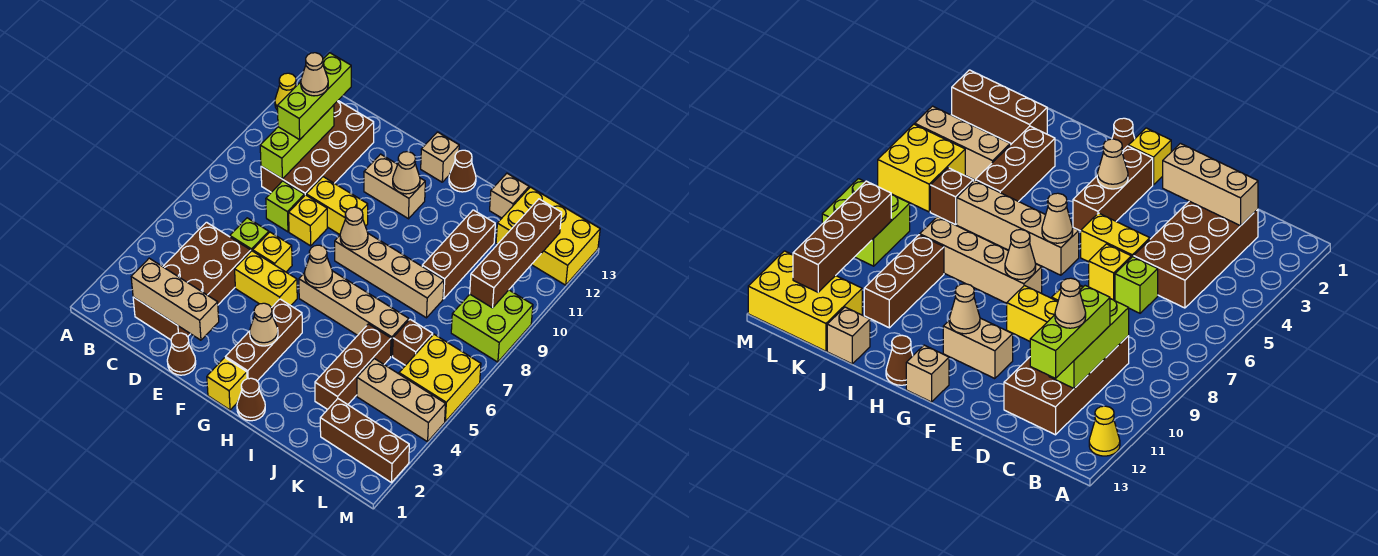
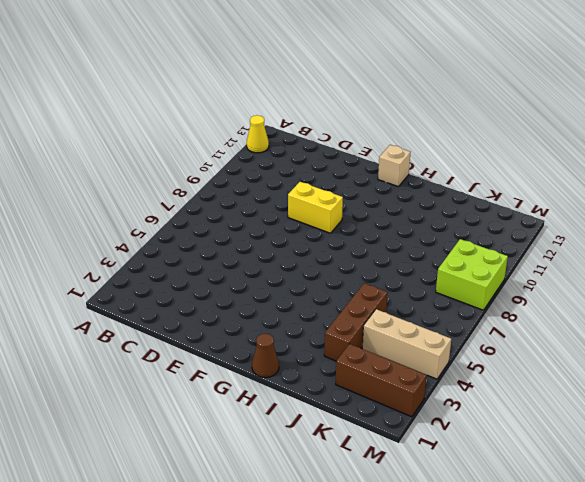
none -> brown 2x4 brick [133,222,251,340]
none -> brown 2x4 brick [261,101,374,196]
none -> lime 1x1 brick [230,218,269,251]
none -> lime 1x1 brick [266,181,304,232]

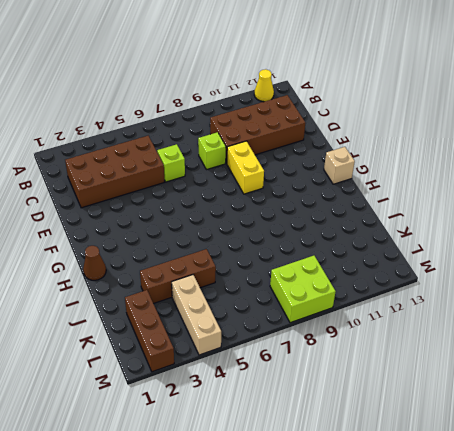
none -> brown 1x1 cone [167,333,196,375]
none -> yellow 1x2 brick [235,251,297,308]
none -> yellow 1x1 brick [253,232,292,272]
none -> yellow 1x1 brick [289,195,327,246]

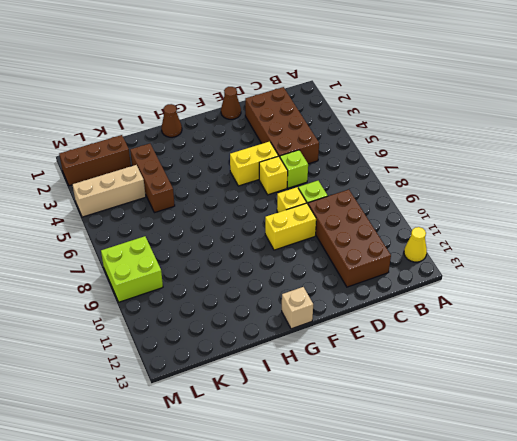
none -> tan 1x2 brick [364,154,425,219]
none -> yellow 1x1 brick [207,358,247,410]
none -> brown 1x3 brick [226,299,302,381]
none -> tan 1x4 brick [299,271,409,356]

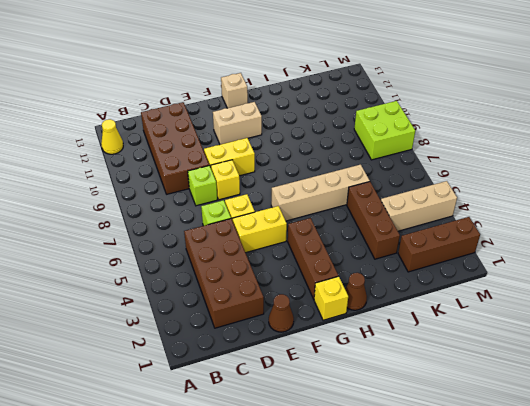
none -> tan 1x4 brick [335,234,444,318]
none -> brown 1x1 cone [449,150,476,192]
none -> brown 1x3 brick [422,210,495,299]
none -> tan 1x1 brick [490,173,529,218]

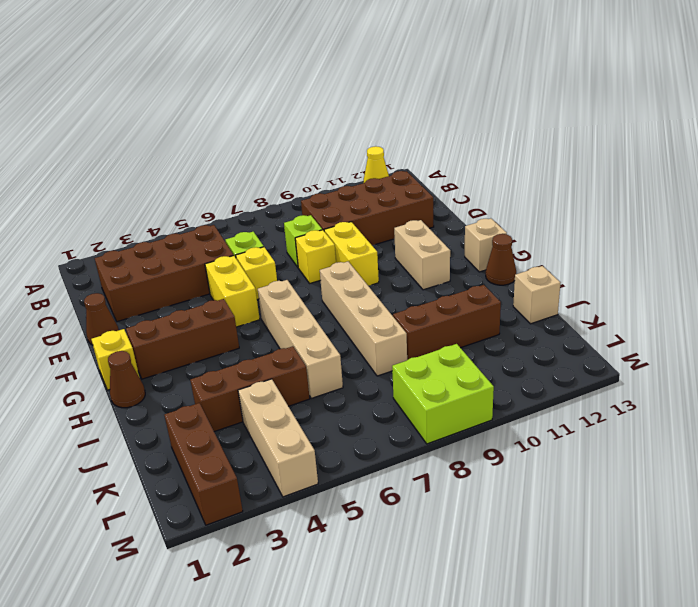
none -> brown 1x1 brick [393,319,433,365]
none -> yellow 2x3 brick [496,187,600,285]
none -> yellow 2x2 brick [399,334,481,421]
none -> tan 1x3 brick [131,258,219,340]

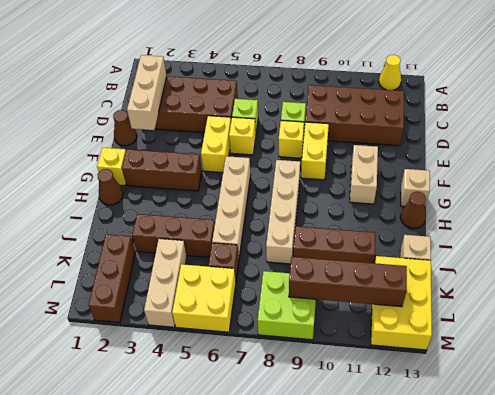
none -> lime 1x3 brick [260,105,334,179]
none -> tan 1x1 cone [250,303,278,346]
none -> tan 1x1 cone [304,245,332,288]
none -> tan 1x1 cone [340,207,368,250]

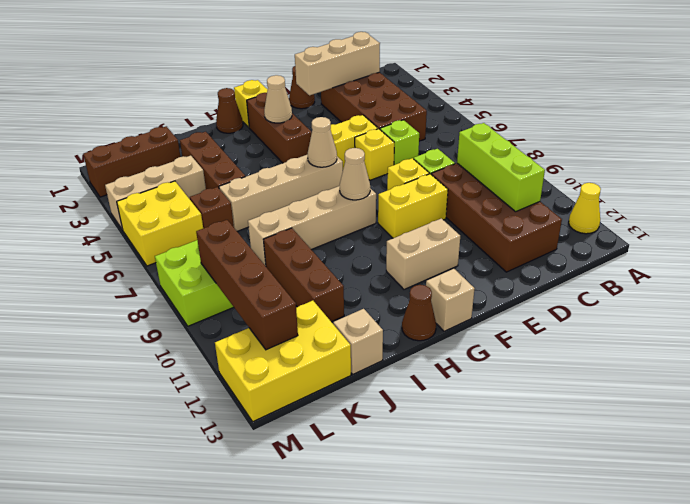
none -> tan 1x1 cone [393,152,420,194]
none -> lime 1x3 brick [277,53,351,140]
none -> tan 1x1 cone [301,53,328,96]

